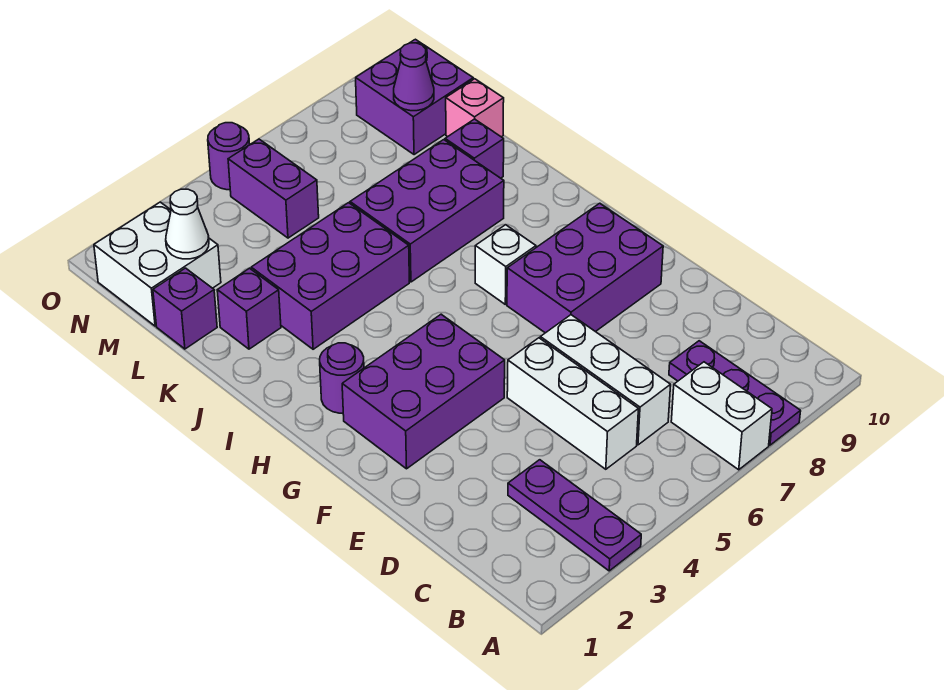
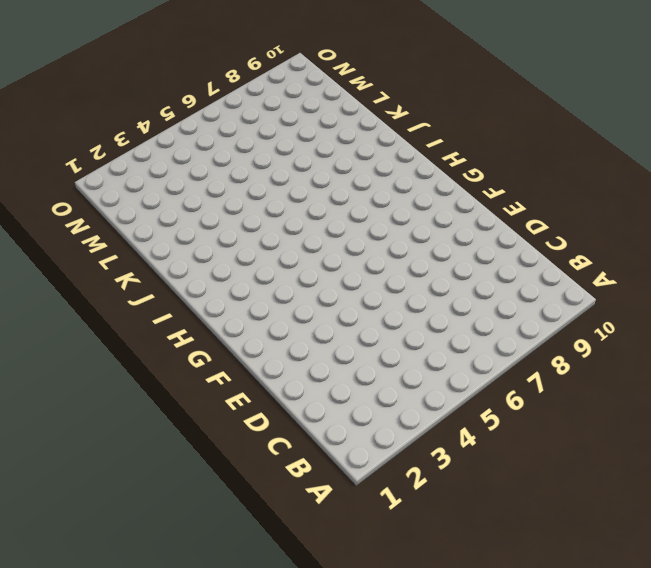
none -> purple 1x3 plate [508,460,641,571]
none -> white 1x2 brick [671,362,772,470]
none -> purple 1x3 plate [669,341,801,445]

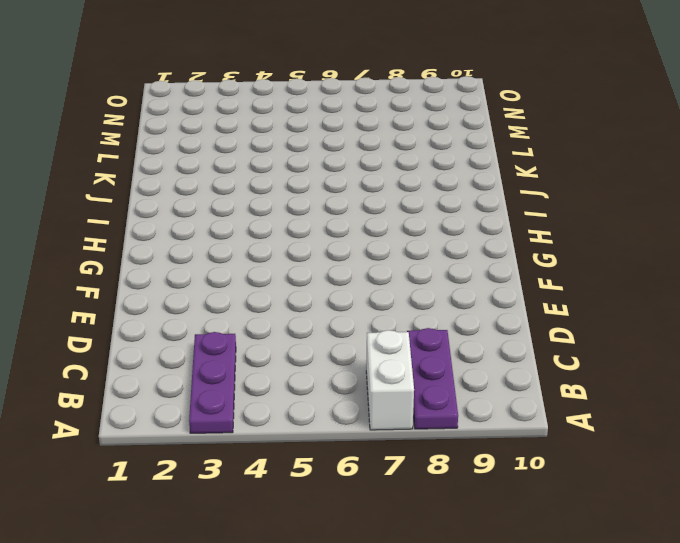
none -> white 1x3 brick [507,338,638,469]
none -> white 1x3 brick [540,315,671,445]
none -> purple 2x3 brick [342,314,505,469]

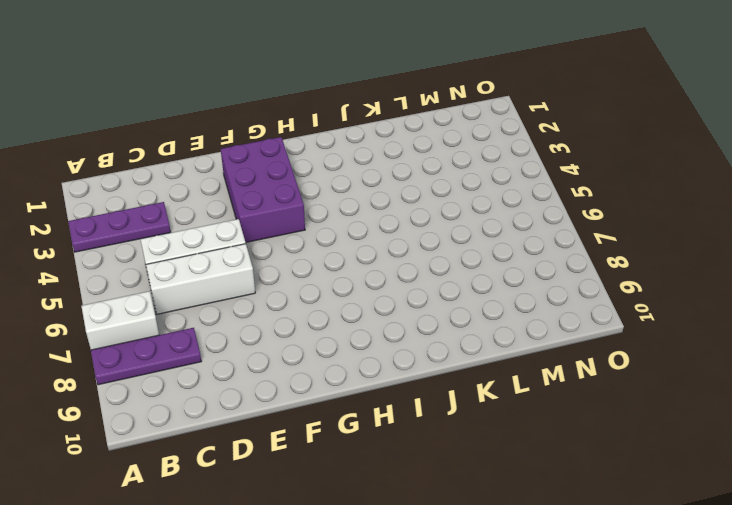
none -> purple 2x3 brick [507,203,663,333]
none -> purple 1x1 round brick [320,343,364,413]
none -> white 1x1 brick [475,225,536,304]

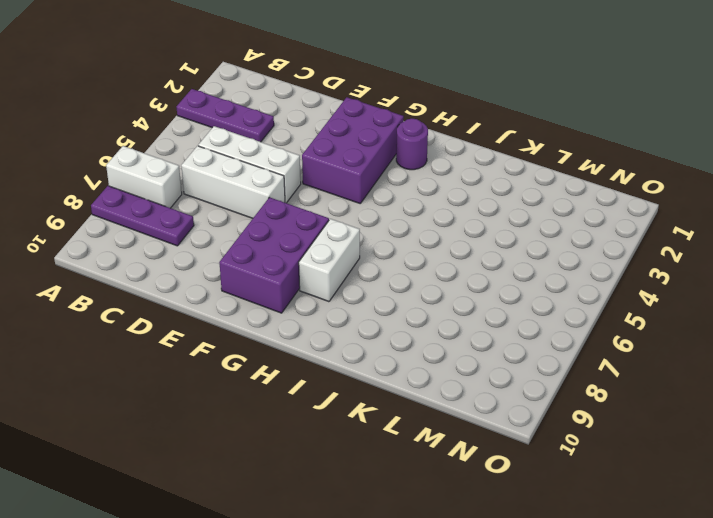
white 1x2 brick [299,219,360,302] -> white 1x1 brick [475,225,536,304]
none -> purple 2x3 brick [251,203,409,349]
none -> purple 2x3 brick [350,140,504,282]
none -> purple 1x1 brick [217,268,281,349]

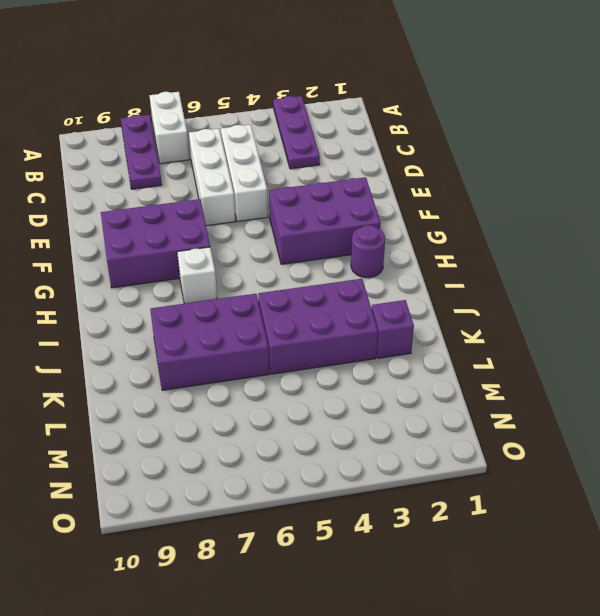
none -> purple 1x1 brick [445,119,504,178]
none -> purple 1x1 brick [153,268,217,349]
none -> pink 1x1 brick [446,79,504,137]

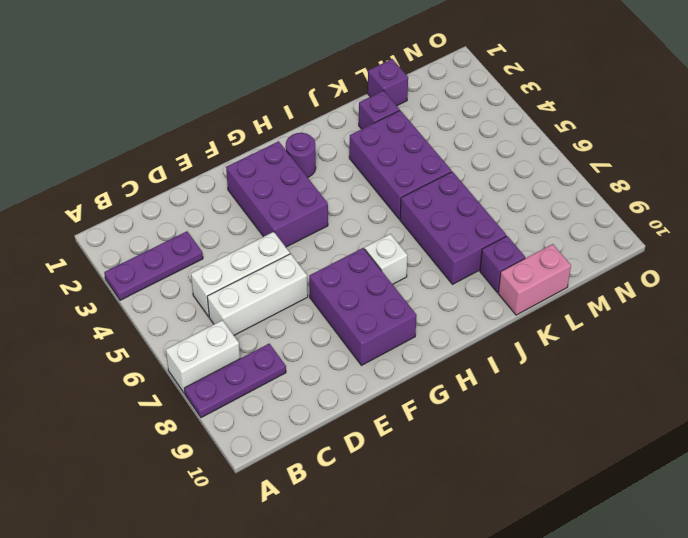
pink 1x2 brick [498,244,571,315] -> pink 1x1 brick [446,79,504,137]
none -> white 2x2 brick [94,202,221,326]
none -> purple 1x2 brick [228,139,319,238]
none -> purple 2x2 brick [356,39,473,155]

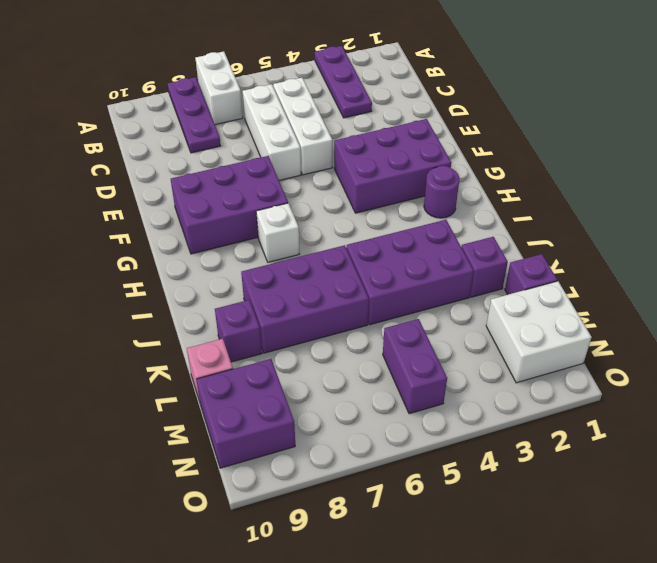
none -> purple 1x1 round brick [208,123,250,190]
none -> white 1x1 cone [166,189,209,259]
none -> purple 1x1 cone [394,43,434,111]

